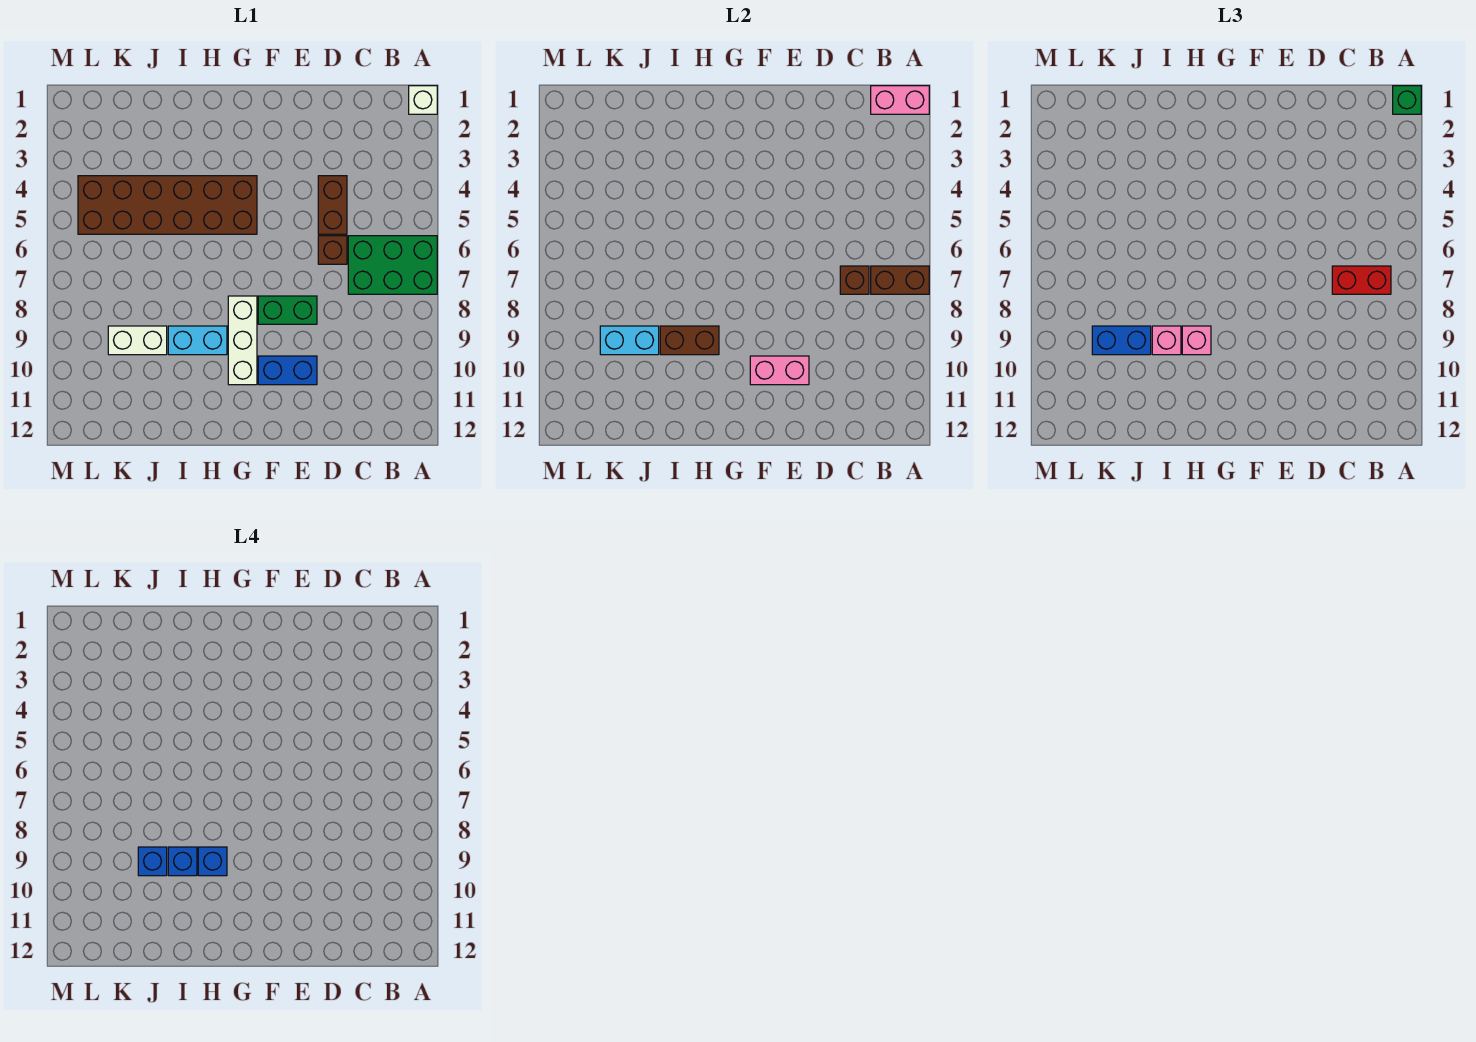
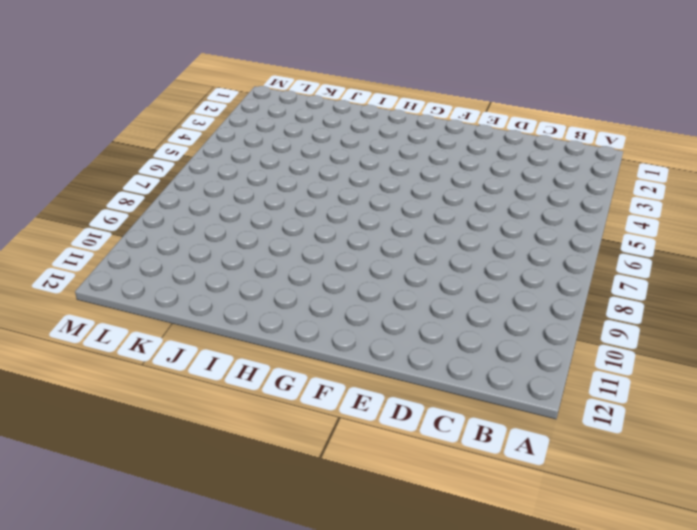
none -> white 1x1 brick [409,86,437,114]
none -> green 2x3 brick [348,236,437,294]
none -> brown 1x2 brick [318,176,347,234]

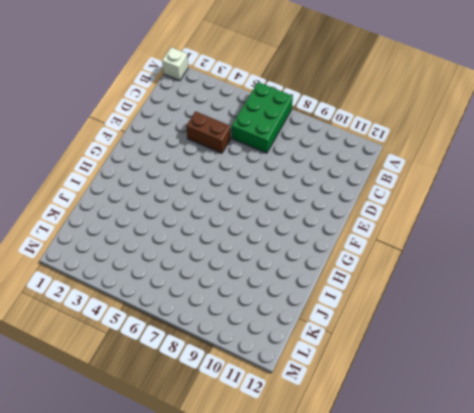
none -> brown 1x1 brick [318,236,347,264]
none -> green 1x2 brick [258,296,317,324]
none -> blue 1x2 brick [258,356,317,385]

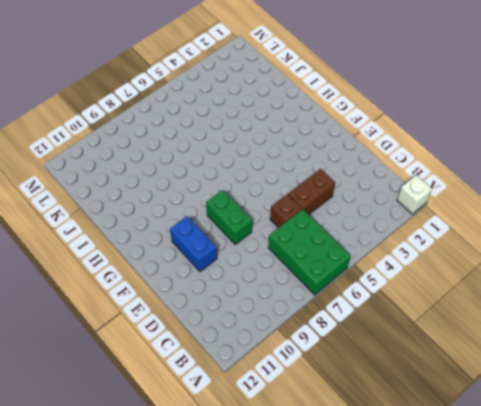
none -> brown 2x6 brick [78,176,257,234]
none -> white 1x3 brick [228,296,257,385]
none -> cyan 1x2 brick [168,326,227,355]

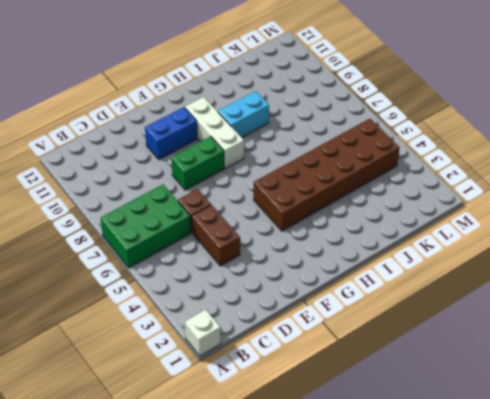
none -> white 1x2 brick [108,326,167,355]
none -> pink 1x2 brick [871,86,929,114]
none -> brown 1x2 brick [871,266,929,294]

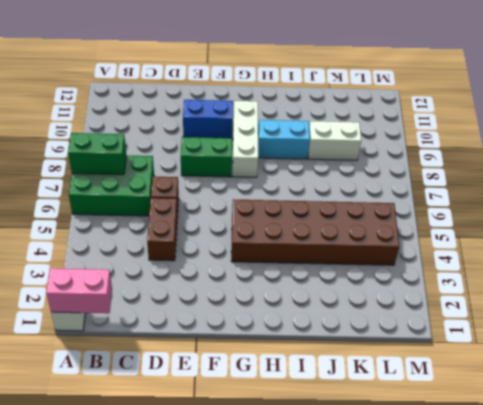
green 1x2 brick [68,133,126,175] -> brown 1x2 brick [871,266,929,294]
none -> brown 1x1 brick [840,266,869,294]
none -> pink 1x2 brick [750,356,809,385]
none -> brown 1x2 brick [660,326,719,355]

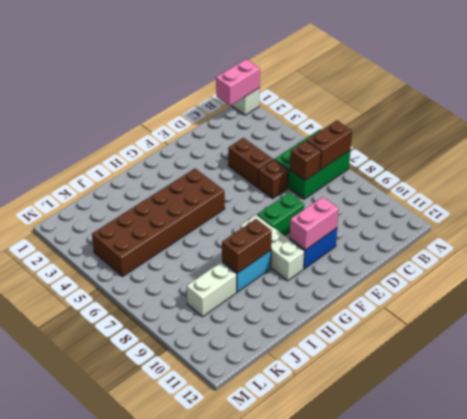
none -> cyan 1x2 brick [600,326,659,355]
none -> green 1x1 brick [1393,86,1421,114]
none -> red 1x2 brick [1332,266,1391,294]

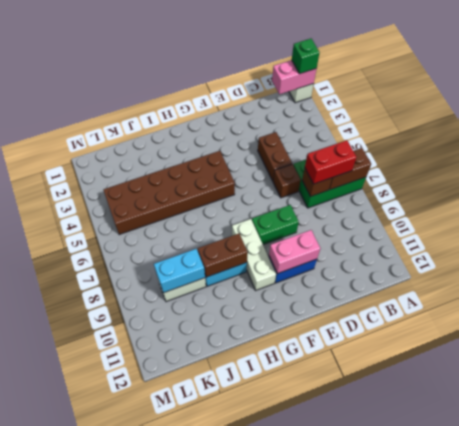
none -> pink 1x1 brick [1182,326,1211,355]
none -> pink 1x1 brick [1152,326,1181,355]
none -> blue 1x2 brick [1092,326,1151,355]

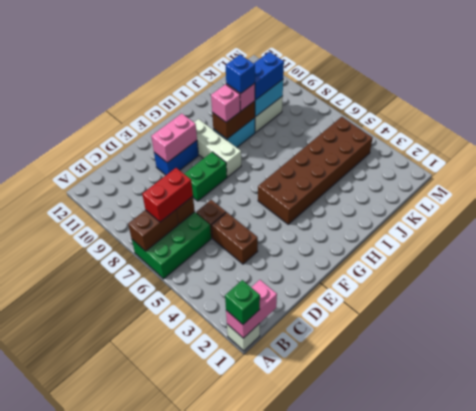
none -> blue 1x1 brick [198,847,227,876]
none -> blue 1x1 brick [138,847,167,876]

